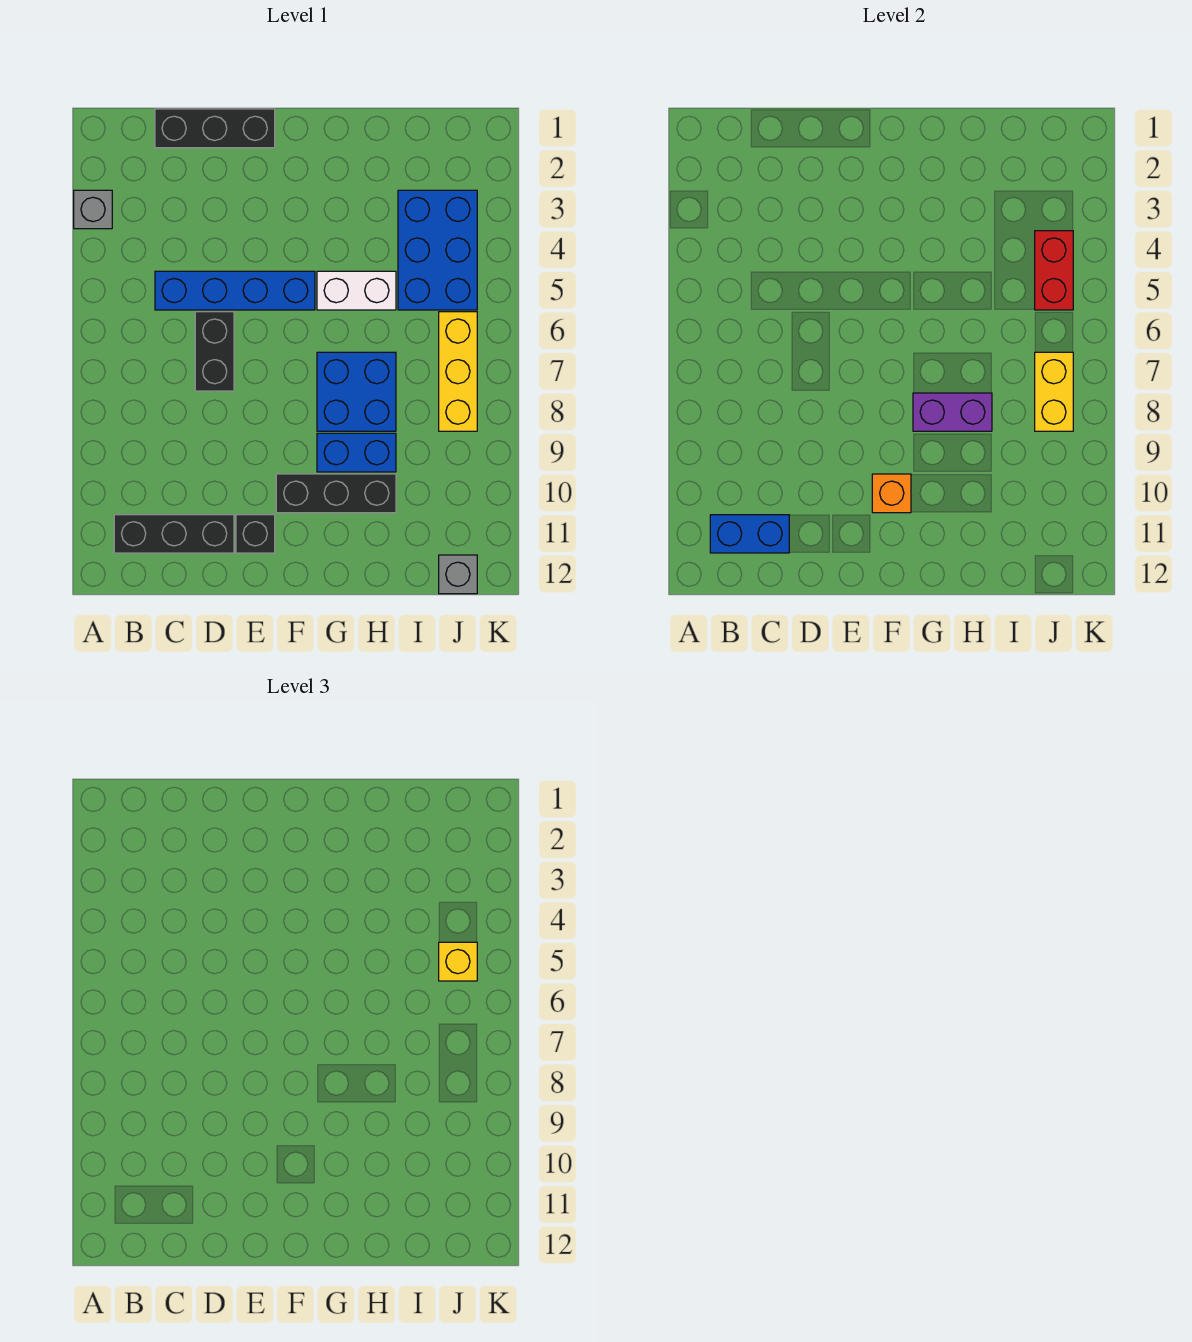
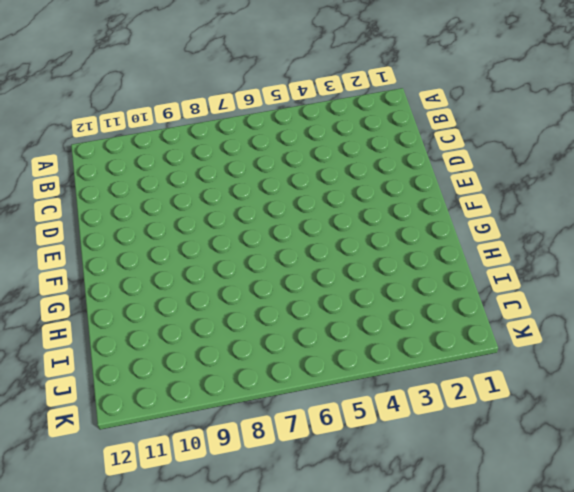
none -> grey 1x1 brick [74,190,112,229]
none -> black 1x3 brick [114,515,234,553]
none -> black 1x3 brick [155,109,275,148]

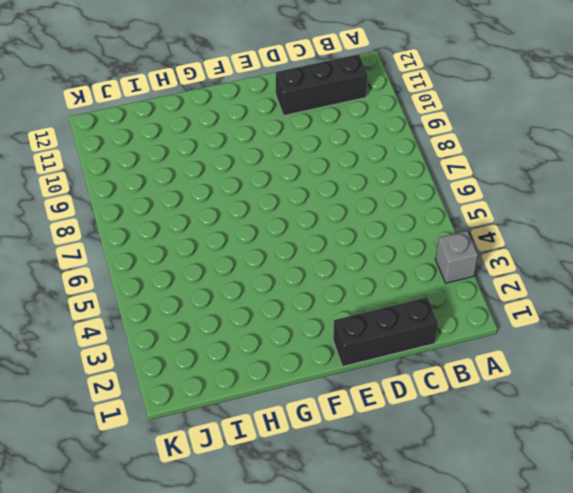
none -> blue 1x4 brick [155,271,315,310]
none -> black 1x2 brick [195,312,234,391]
none -> black 1x1 brick [236,515,275,553]

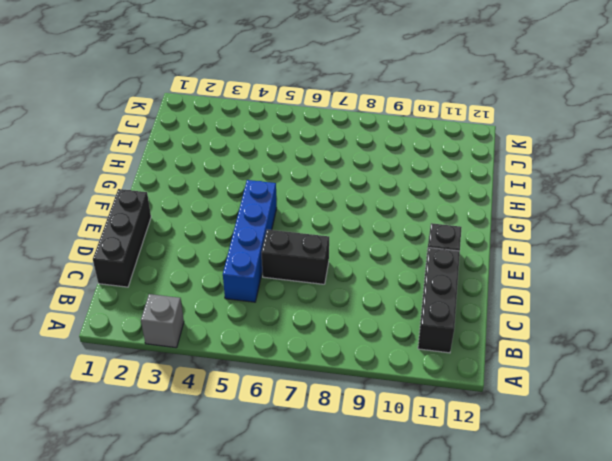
none -> black 1x3 brick [276,474,396,513]
none -> white 1x2 brick [317,271,396,310]
none -> blue 2x2 brick [317,352,396,431]

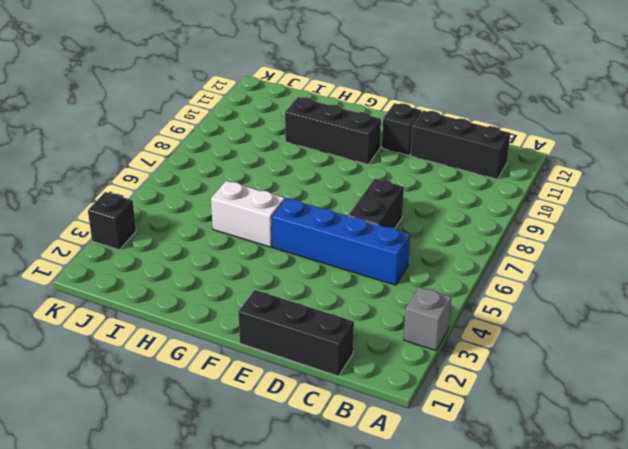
black 1x1 brick [88,192,136,250] -> none
none -> blue 2x2 brick [317,352,396,431]
none -> blue 1x2 brick [317,433,396,472]
none -> blue 2x3 brick [398,190,477,310]

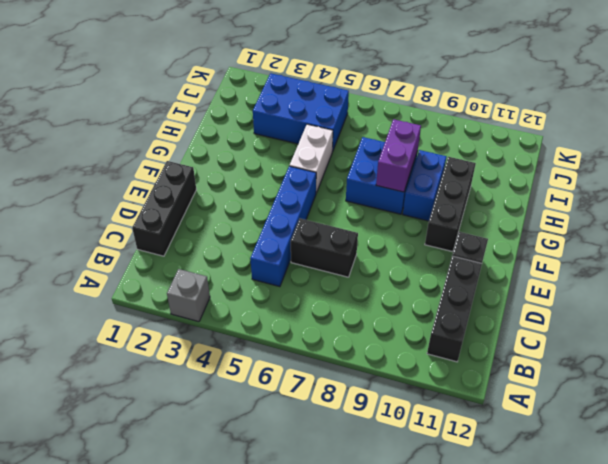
none -> yellow 1x3 brick [439,312,477,431]
none -> grey 1x1 brick [439,555,477,594]
none -> blue 1x2 brick [710,515,789,553]

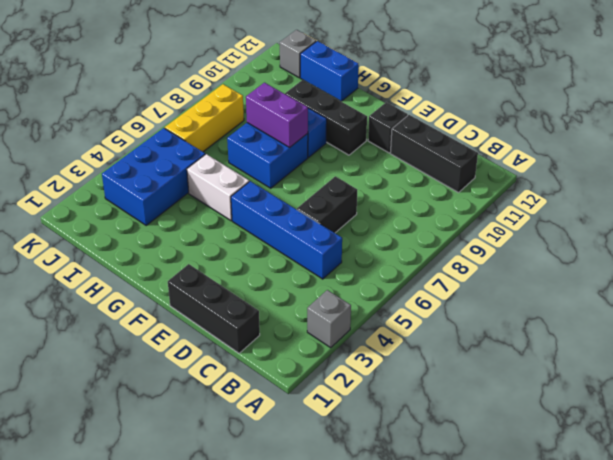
blue 1x2 brick [300,41,359,101] -> blue 1x2 brick moved to [710,515,789,553]
none -> orange 1x1 brick [872,474,911,513]
none -> red 1x2 brick [1035,231,1073,310]
none -> yellow 1x2 brick [1035,352,1073,431]

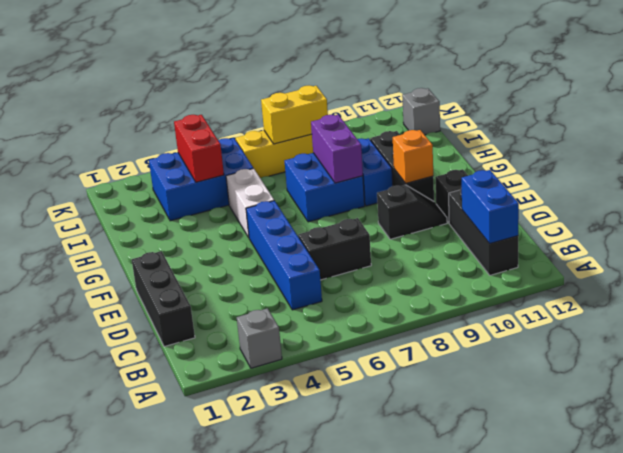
black 1x2 slope [377,185,447,239] -> none
red 1x2 brick [174,115,224,182] -> red 1x2 brick turned to [1035,231,1073,310]
none -> yellow 1x1 brick [439,942,477,981]

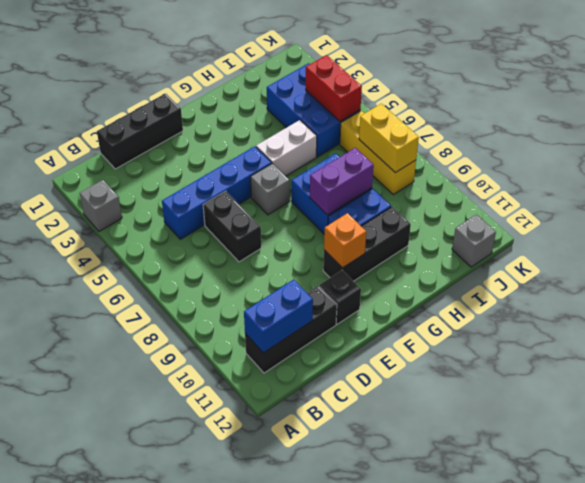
grey 1x1 brick [251,163,290,215] -> none
none -> yellow 1x1 brick [439,942,477,981]

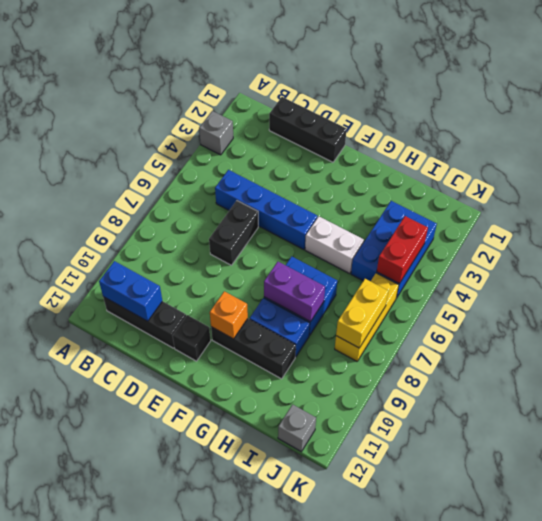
none -> yellow 1x1 brick [439,942,477,981]

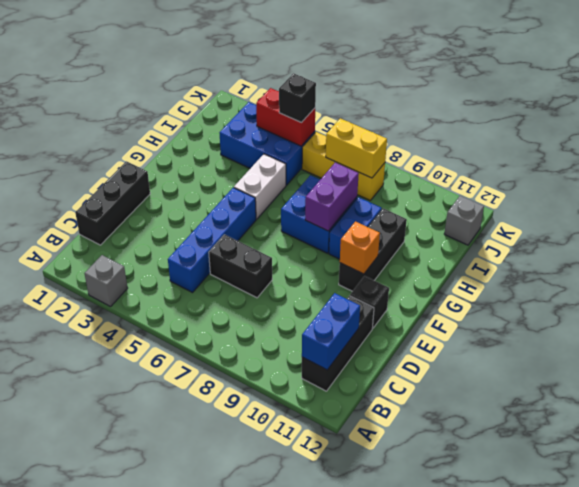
black 1x1 brick [279,73,316,123] -> yellow 1x1 brick [439,942,477,981]

